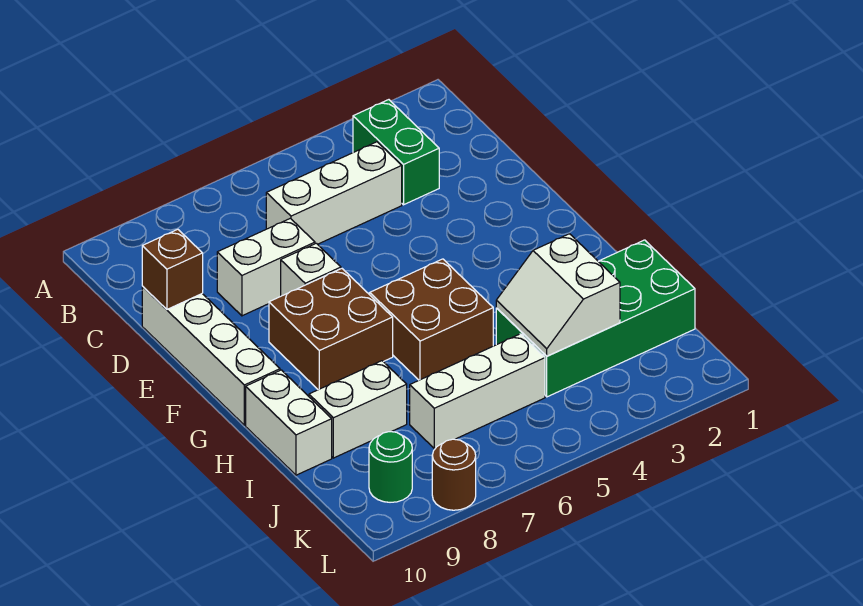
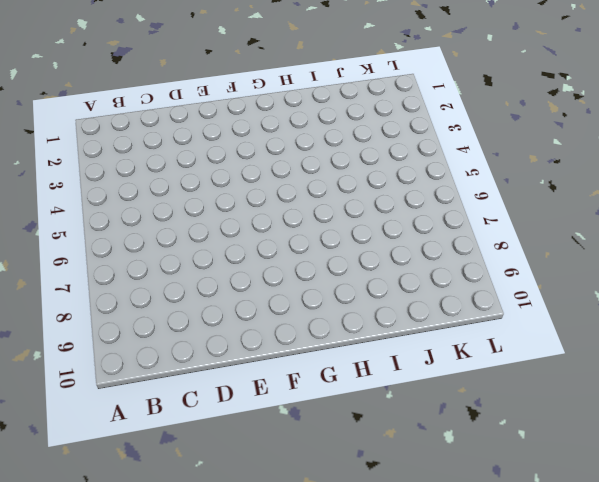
none -> green 1x2 brick [353,100,439,205]
none -> white 1x3 brick [266,142,402,244]
none -> white 1x2 brick [217,218,315,316]

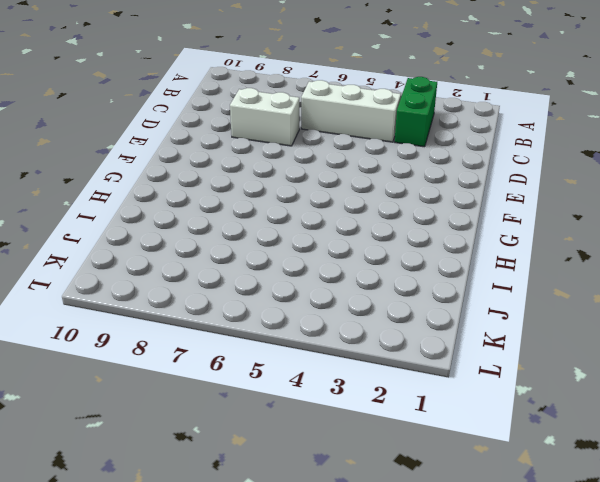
none -> white 1x4 brick [142,287,280,425]
none -> white 1x1 brick [281,243,341,296]
none -> brown 2x2 brick [269,269,393,390]

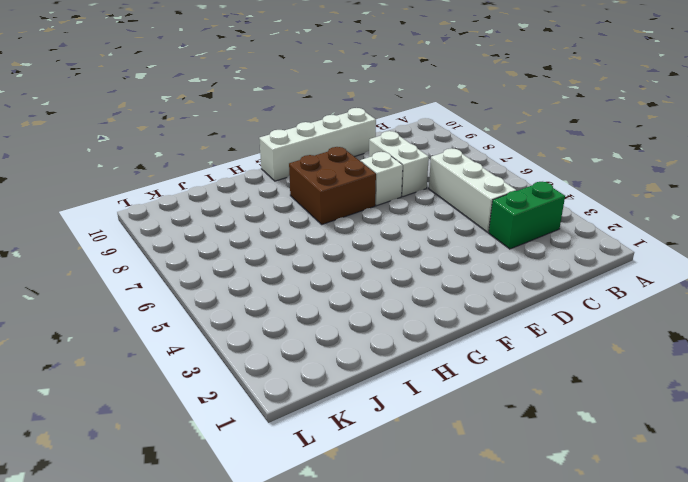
none -> brown 2x2 brick [370,259,493,380]
none -> white 1x2 brick [246,370,332,475]
none -> green 2x4 brick [496,240,695,397]

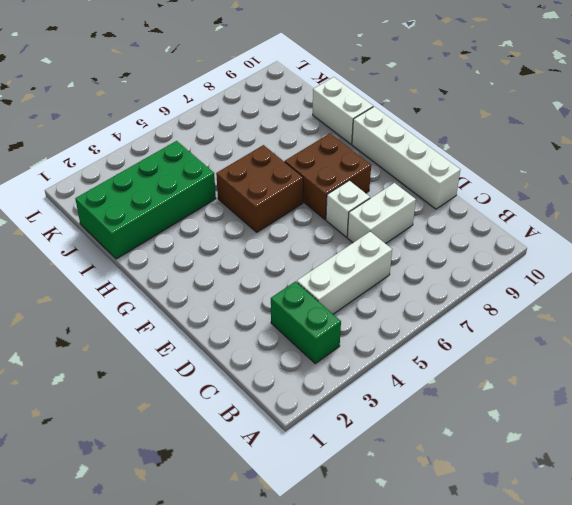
none -> white 1x2 brick [309,361,407,458]
none -> white 1x3 brick [410,334,545,449]
none -> green 1x1 round brick [369,432,412,502]

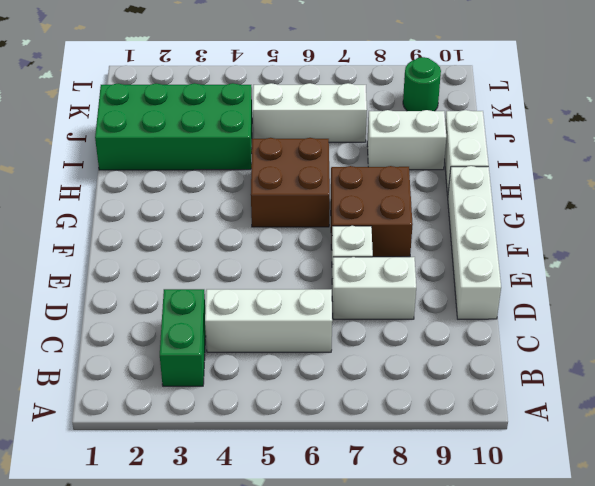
none -> brown 1x1 round brick [432,439,476,510]
none -> brown 1x1 brick [142,229,203,309]
none -> white 2x2 slope [496,234,620,356]

